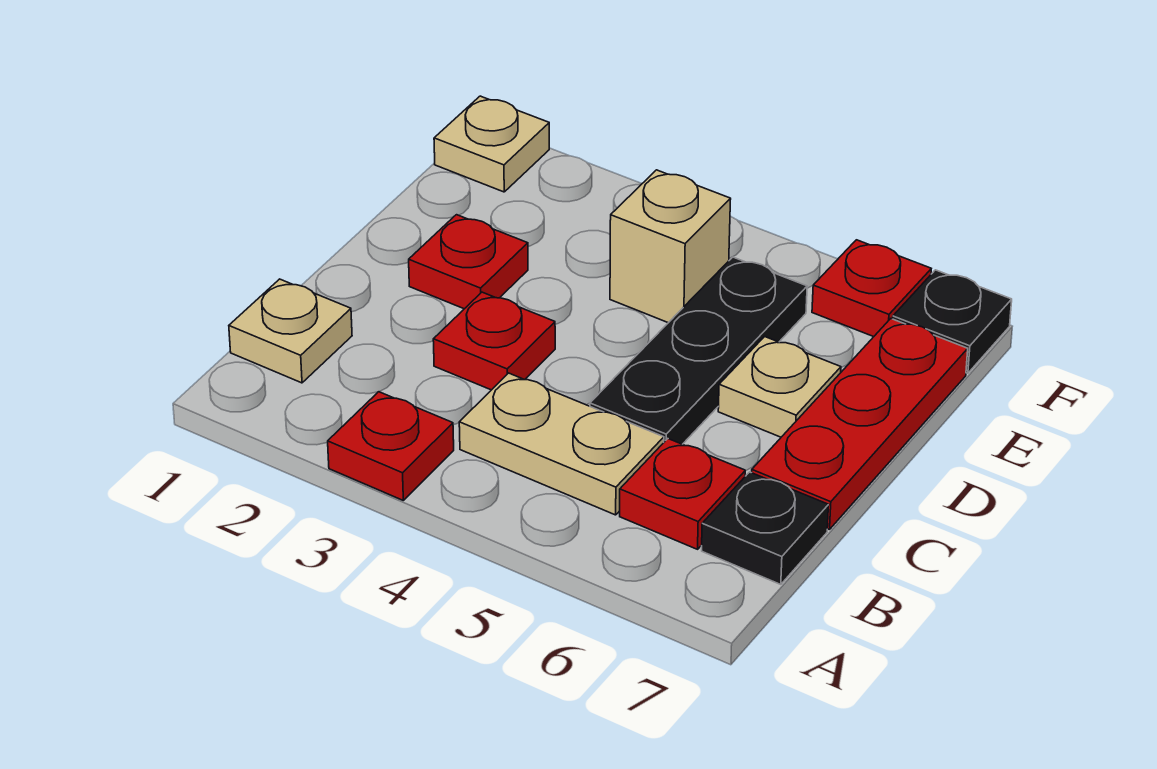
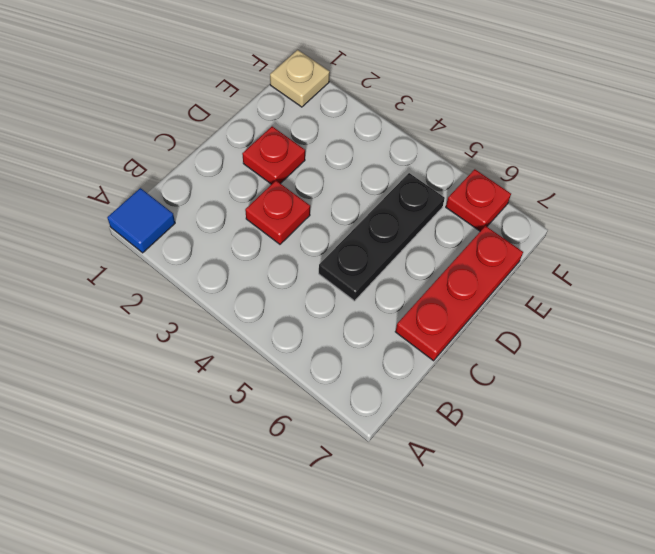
blue 1x1 tile [107,188,175,253] -> none
none -> red 1x1 plate [328,392,454,500]
none -> tan 1x1 plate [229,279,352,383]
none -> tan 1x2 plate [459,373,664,515]

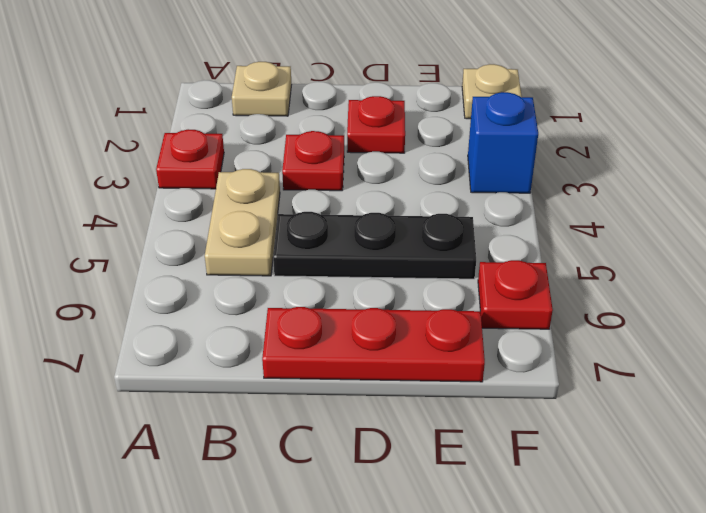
blue 1x1 brick [468,92,538,193] -> none
none -> red 1x1 plate [620,439,745,549]
none -> black 1x1 plate [702,472,828,585]
none -> tan 1x1 plate [718,337,841,437]

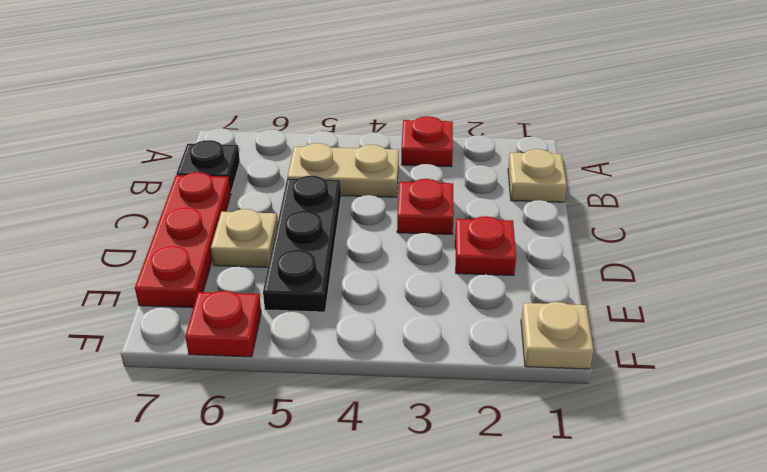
none -> red 1x1 plate [620,439,745,549]
none -> tan 1x1 brick [610,170,731,323]
none -> black 1x1 plate [893,270,1012,373]

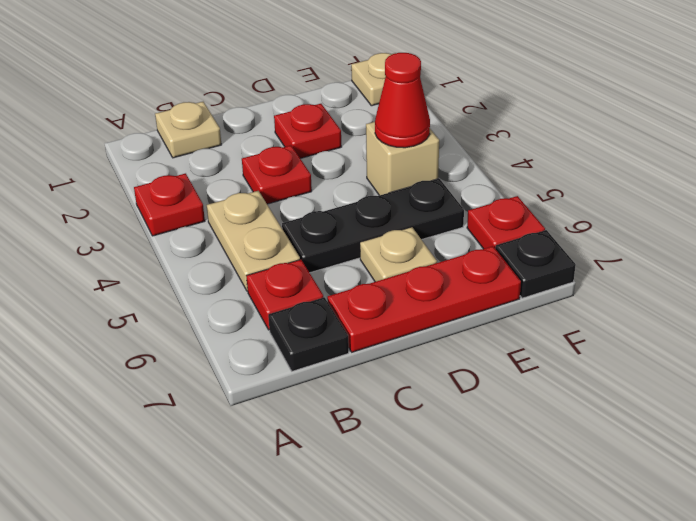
red 1x1 cone [375,53,430,148] -> none

